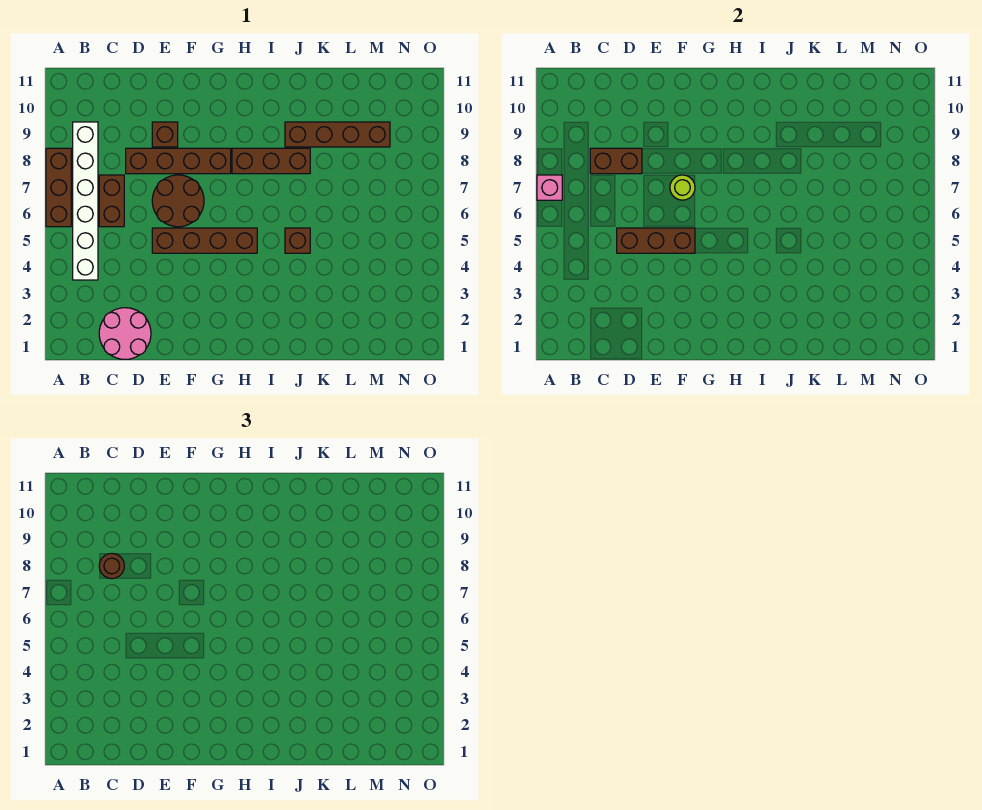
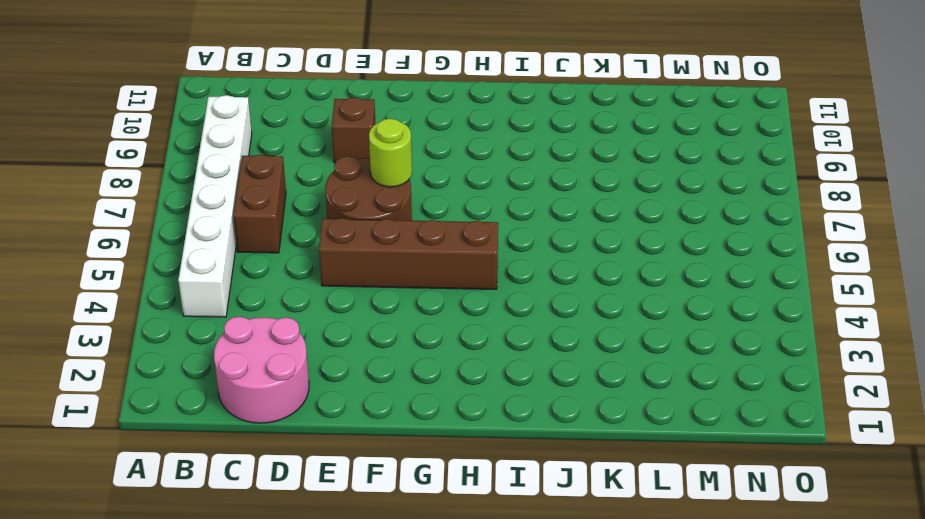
none -> brown 1x3 brick [46,148,71,227]
none -> brown 1x4 brick [126,148,231,174]
none -> brown 1x3 brick [232,148,310,174]

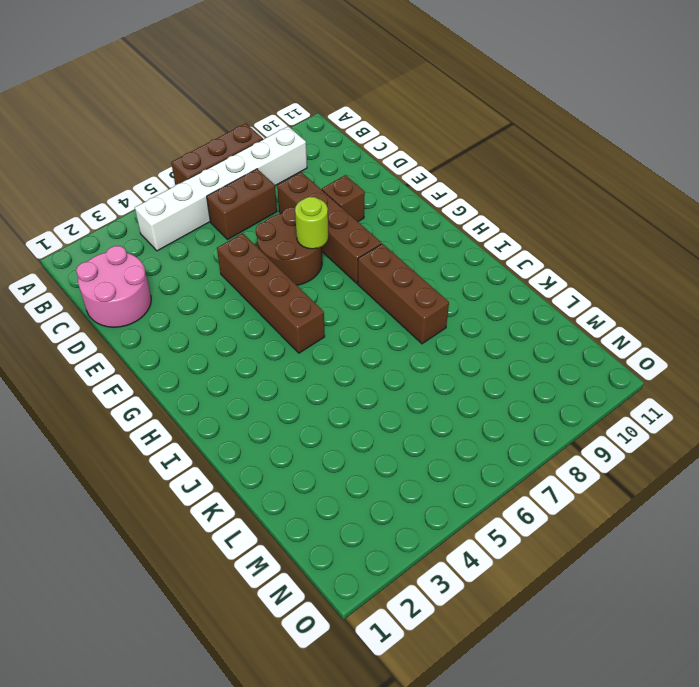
none -> brown 1x1 brick [285,228,310,253]
none -> brown 1x4 brick [285,122,390,147]
none -> pink 1x1 brick [537,175,562,200]

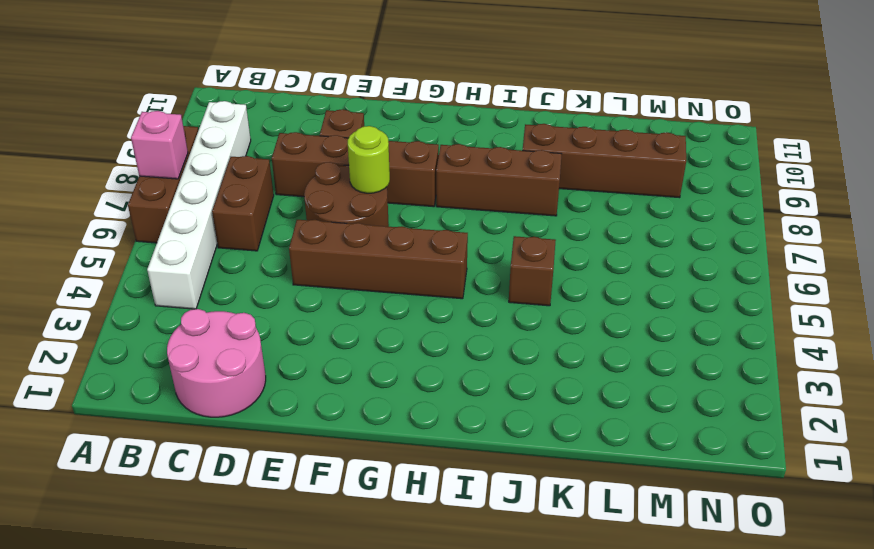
none -> brown 1x2 brick [590,148,642,174]
none -> brown 1x3 brick [617,228,695,253]
none -> brown 1x1 round brick [99,553,124,579]

